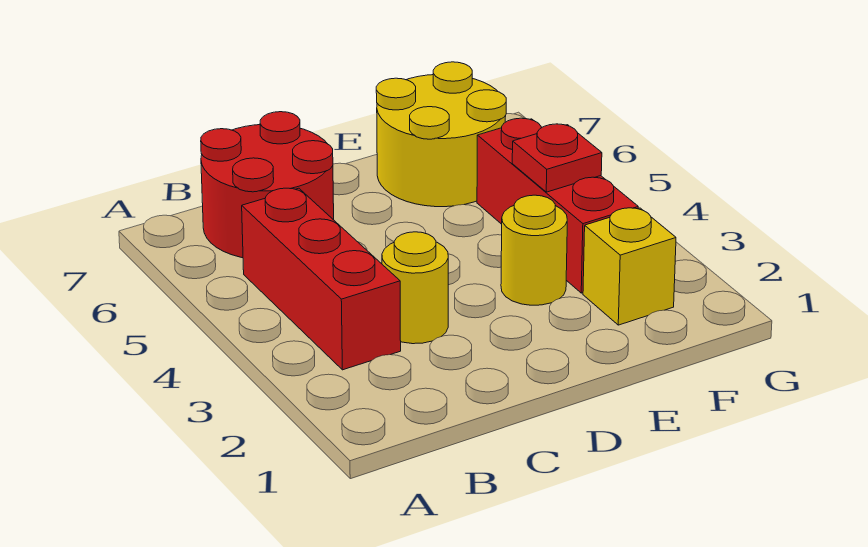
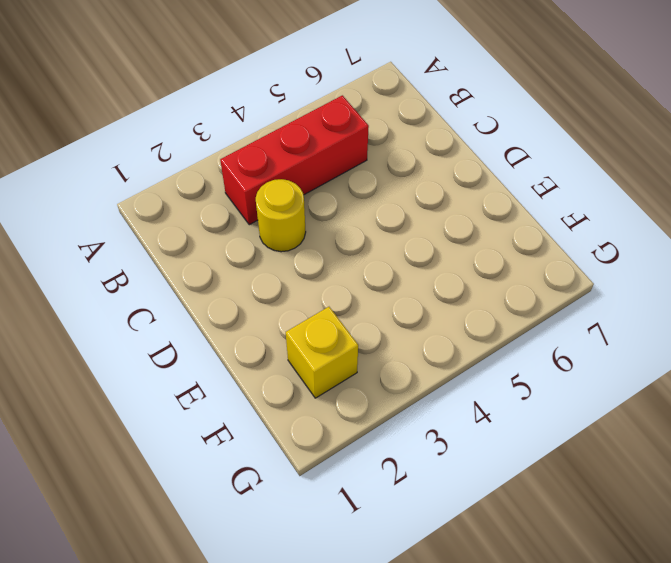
none -> red 2x2 round brick [201,112,334,258]
none -> yellow 1x1 round brick [501,195,567,305]

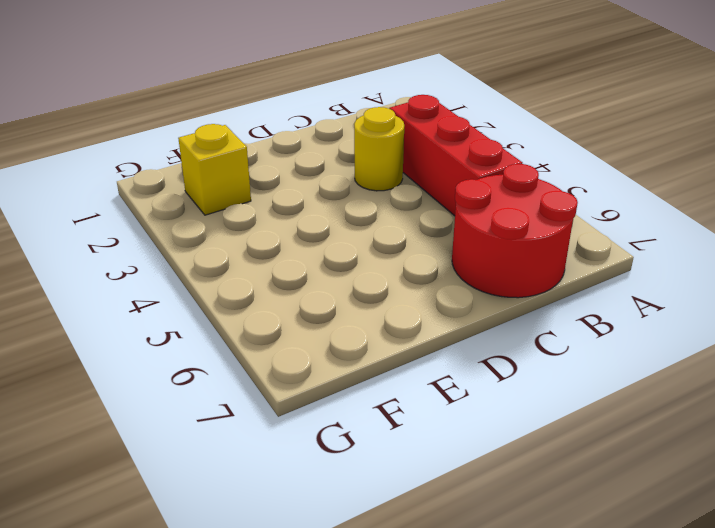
none -> yellow 1x1 round brick [501,195,567,305]
none -> yellow 2x2 round brick [376,62,506,207]

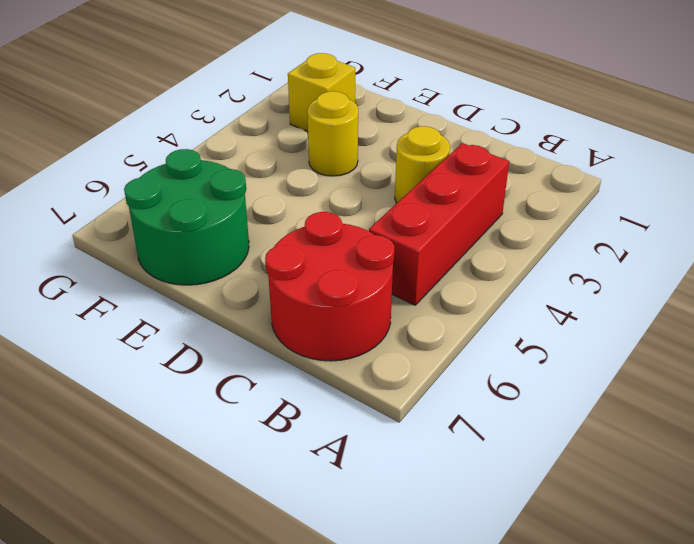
green 2x2 round brick [124,149,249,285] -> yellow 2x2 round brick [376,62,506,207]
none -> red 1x3 brick [477,118,638,293]
none -> red 1x1 plate [512,124,602,192]

